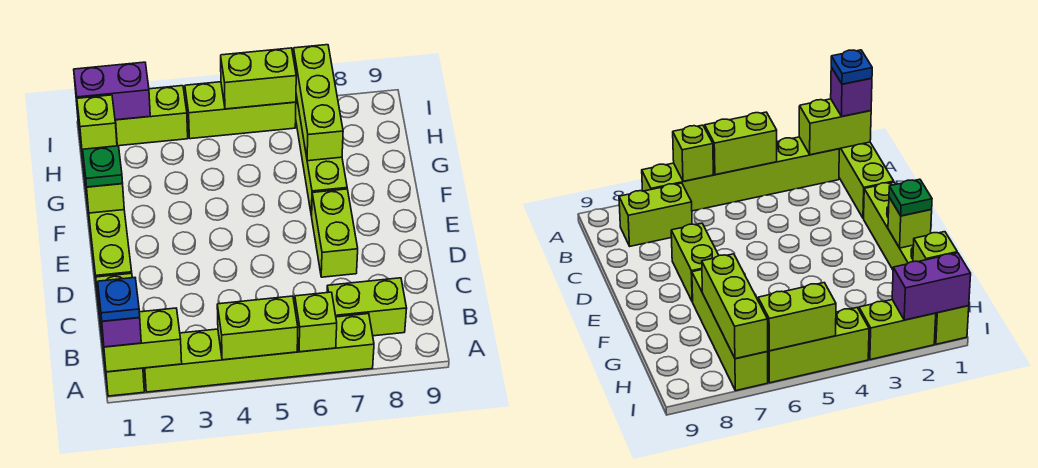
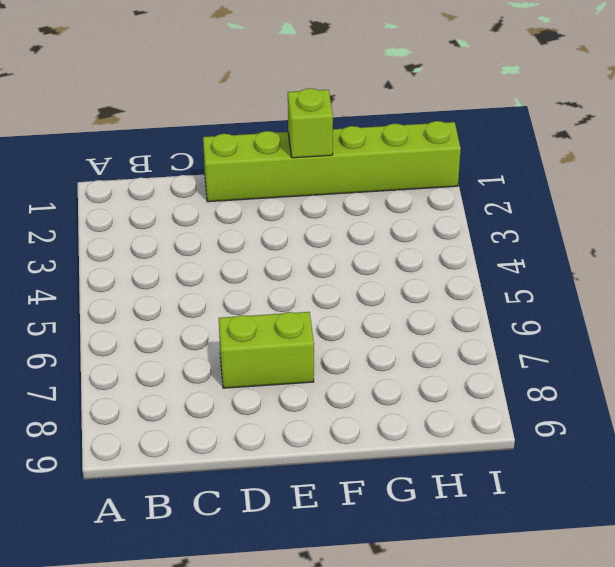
none -> lime 1x3 brick [96,273,144,396]
none -> lime 1x6 brick [144,314,374,392]
none -> lime 1x2 brick [327,278,407,336]

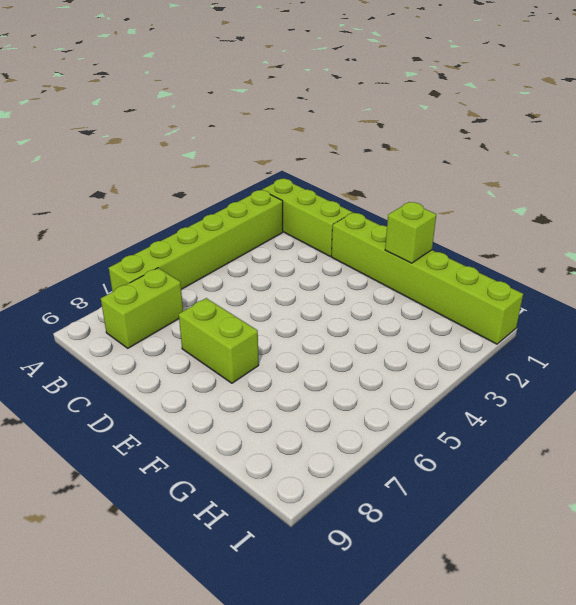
none -> lime 1x4 brick [296,95,347,216]
none -> lime 1x2 brick [115,86,188,146]
none -> lime 1x3 brick [185,82,296,139]

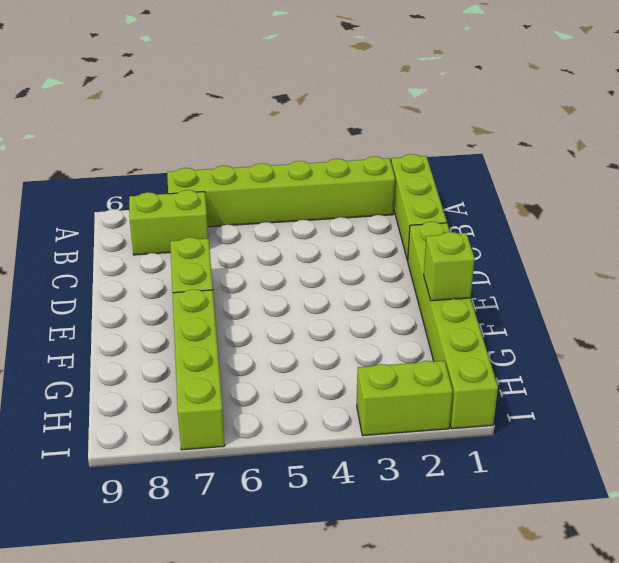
none -> lime 1x3 brick [185,82,296,139]
none -> lime 1x2 brick [101,308,182,372]
none -> lime 1x2 brick [217,296,298,360]

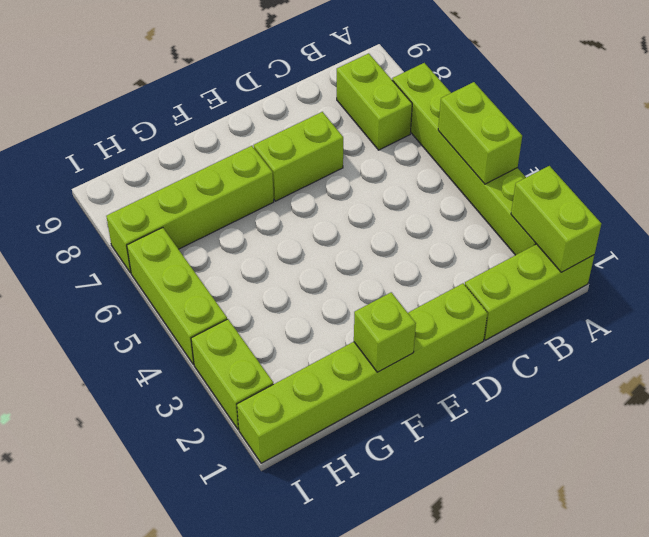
none -> lime 1x1 brick [295,292,337,352]
none -> lime 1x3 brick [293,45,343,161]
none -> lime 1x1 brick [77,95,117,153]

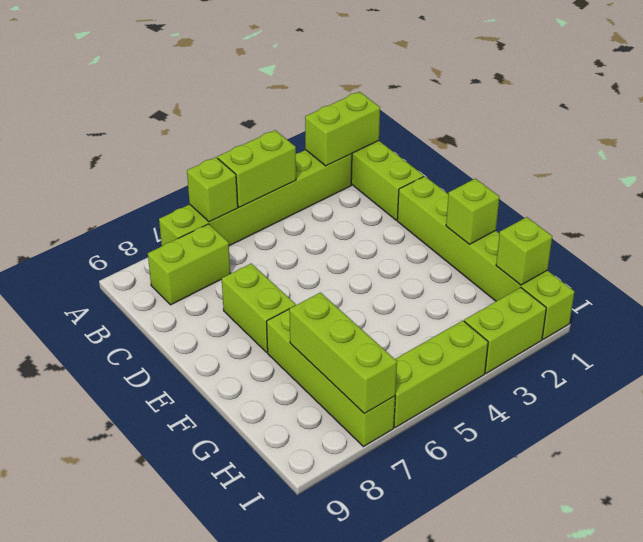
none -> purple 1x2 brick [74,62,150,120]
none -> lime 1x2 brick [221,48,296,109]
none -> purple 1x1 brick [99,301,141,347]

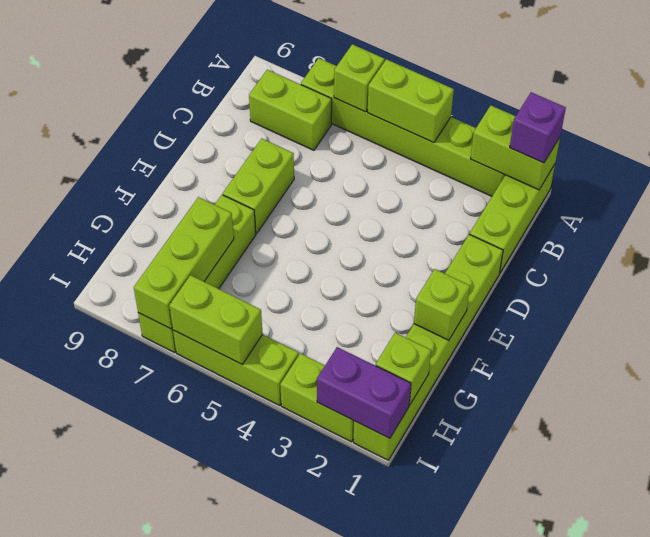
none -> green 1x1 plate [83,146,123,187]
none -> blue 1x1 plate [98,278,140,321]

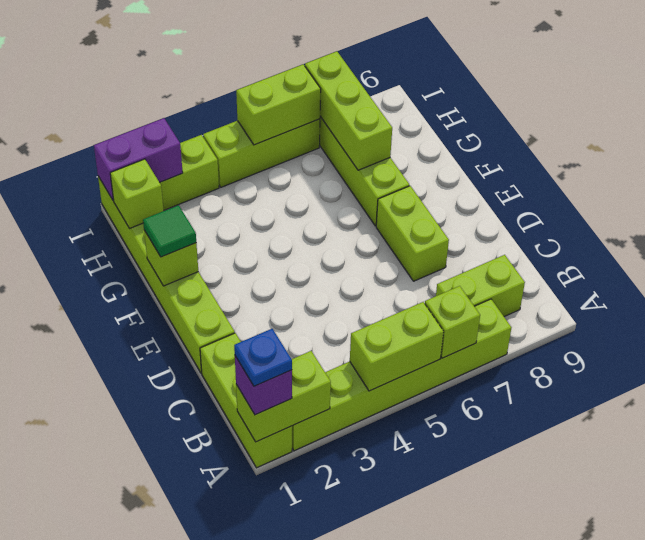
green 1x1 tile [143,205,196,257] -> green 1x1 plate [83,146,123,187]

